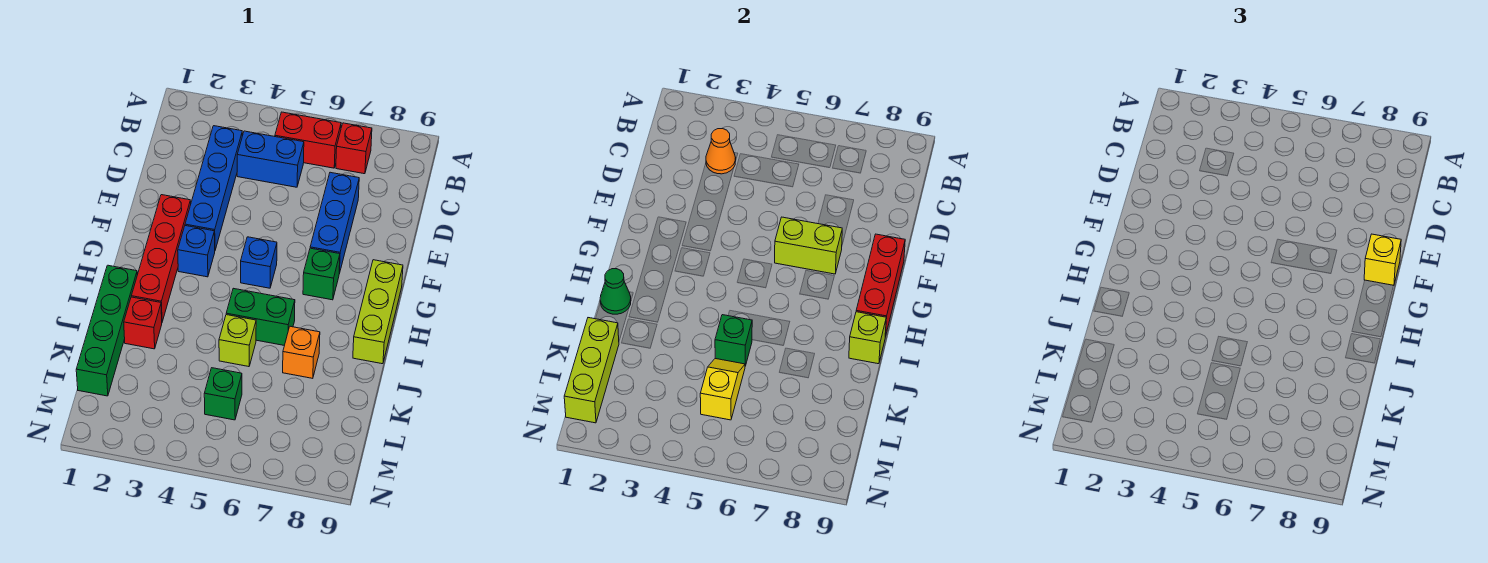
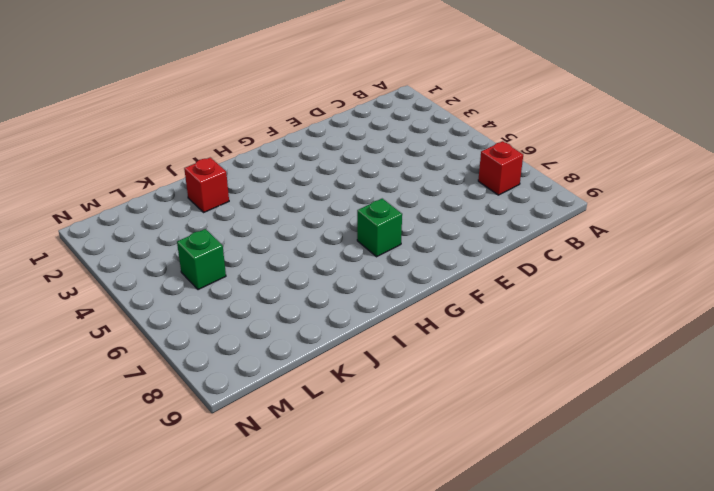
none -> red 1x2 brick [275,112,341,168]
none -> blue 1x4 brick [185,126,242,250]
none -> blue 1x2 brick [237,131,304,187]

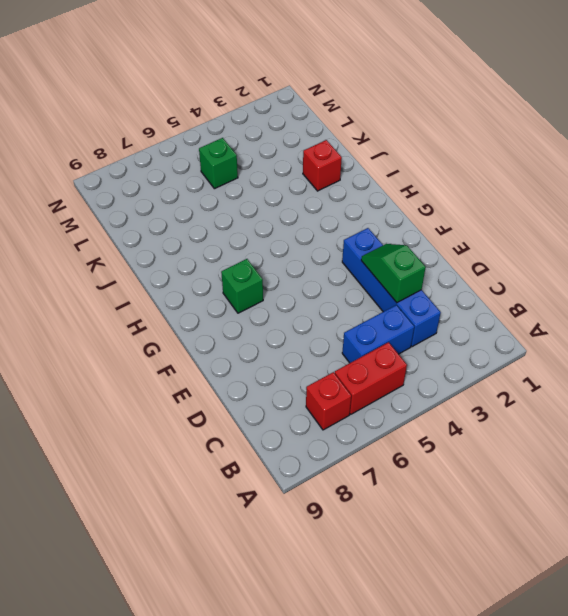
green 1x2 slope [361,244,426,303] -> none
none -> blue 1x3 brick [310,172,359,274]
none -> red 1x4 brick [131,195,191,322]
none -> blue 1x1 brick [178,226,215,277]

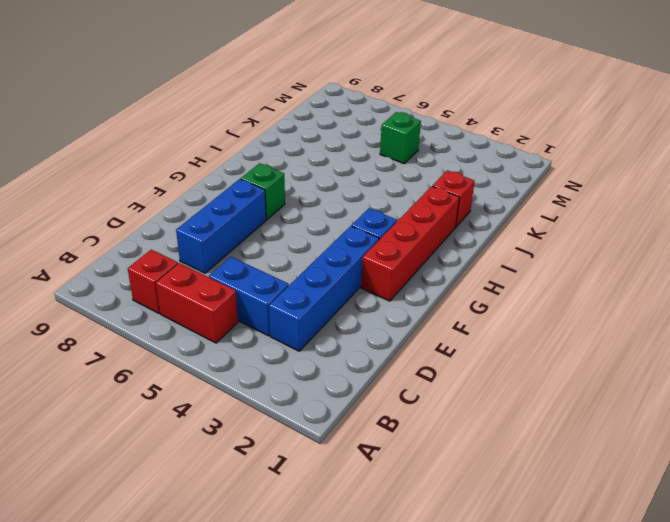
none -> blue 1x1 brick [241,237,277,288]
none -> lime 1x3 brick [353,260,403,364]
none -> green 1x4 brick [76,265,137,396]

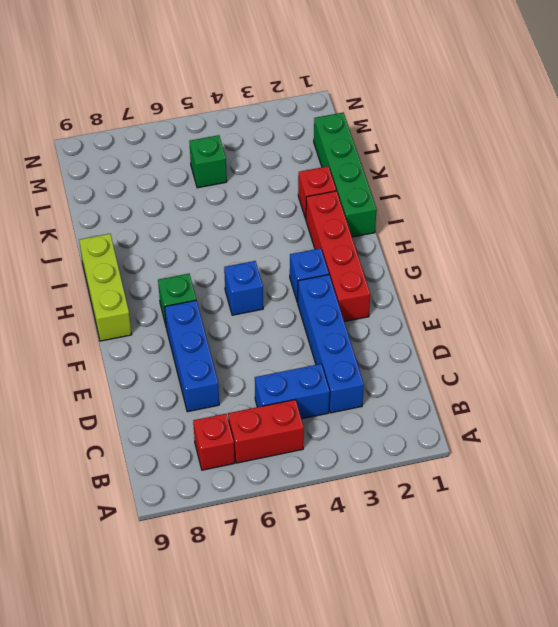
none -> green 1x2 brick [226,288,295,346]
none -> lime 1x1 brick [219,315,256,367]
none -> orange 1x1 brick [283,326,320,378]

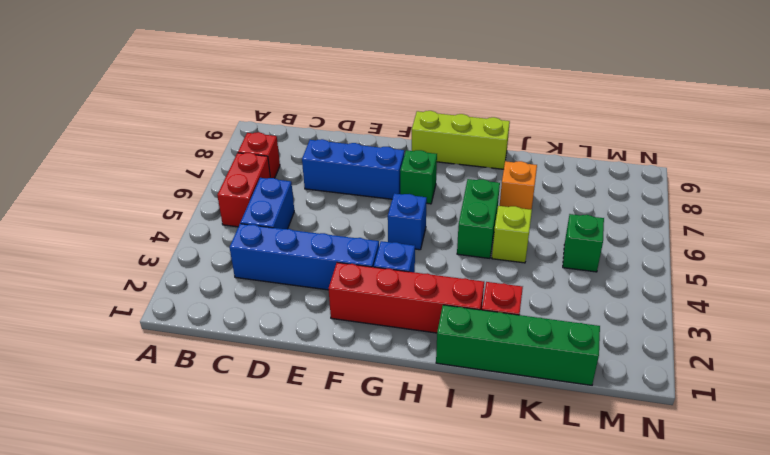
none -> orange 1x1 cone [706,128,736,174]
none -> lime 1x2 brick [775,217,842,274]
none -> red 1x3 brick [856,234,905,337]

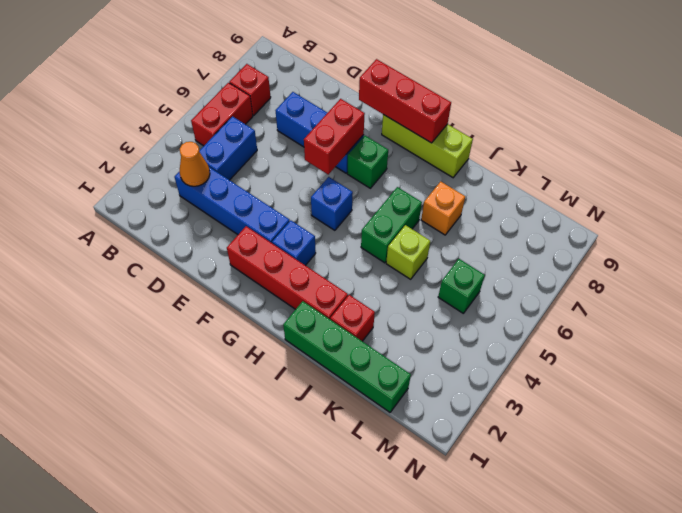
red 1x2 brick [304,99,365,174] -> lime 1x2 brick [775,217,842,274]
none -> green 1x1 cone [600,269,631,314]
none -> lime 1x1 brick [849,312,886,364]
none -> green 1x1 brick [715,315,752,366]

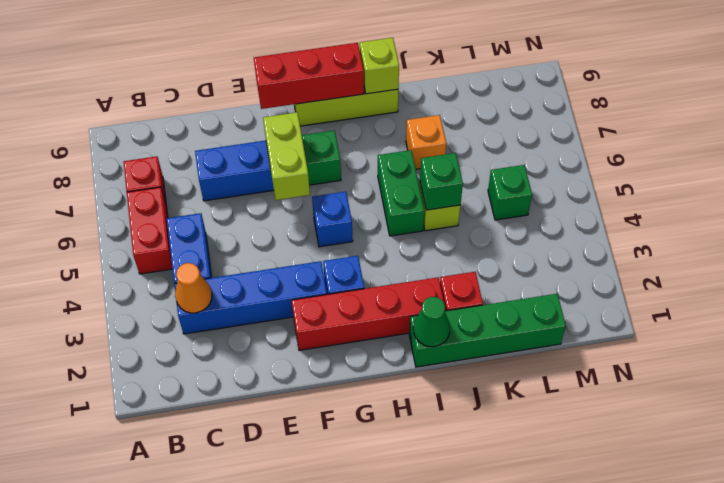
none -> lime 1x3 brick [564,318,619,423]
none -> yellow 1x2 slope [700,359,745,420]
none -> yellow 1x1 brick [1364,234,1401,286]

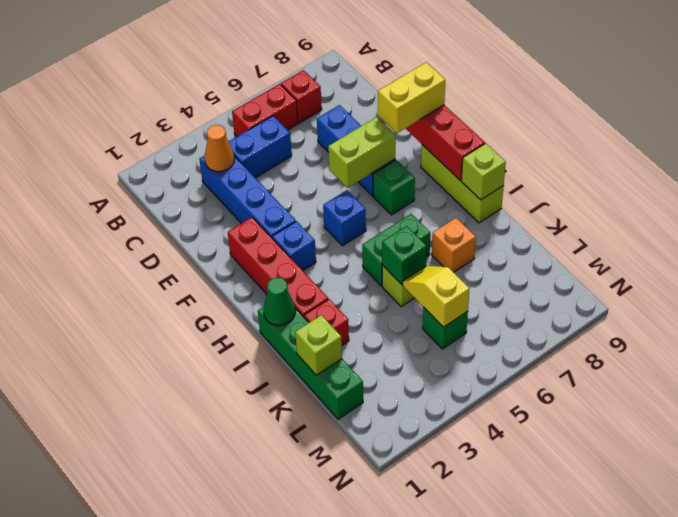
yellow 1x2 brick [378,62,445,133] -> yellow 1x1 brick [1364,234,1401,286]
lime 1x1 brick [295,315,342,375] -> lime 1x3 brick [564,318,619,423]

